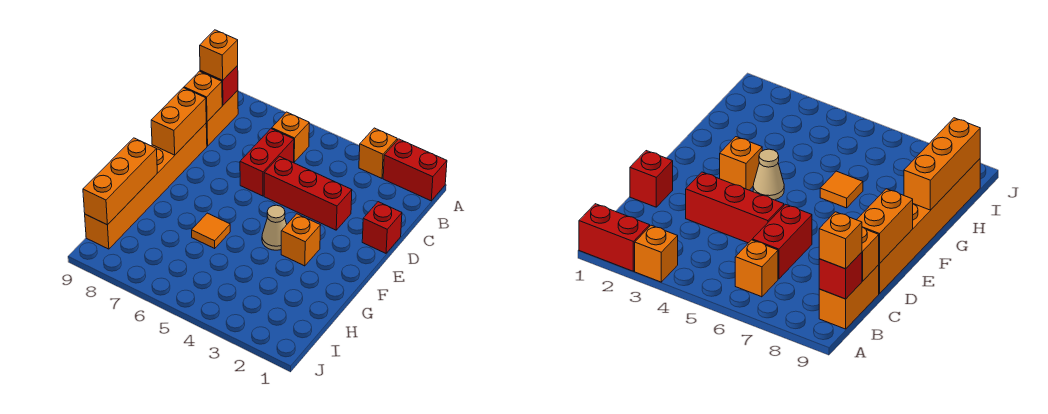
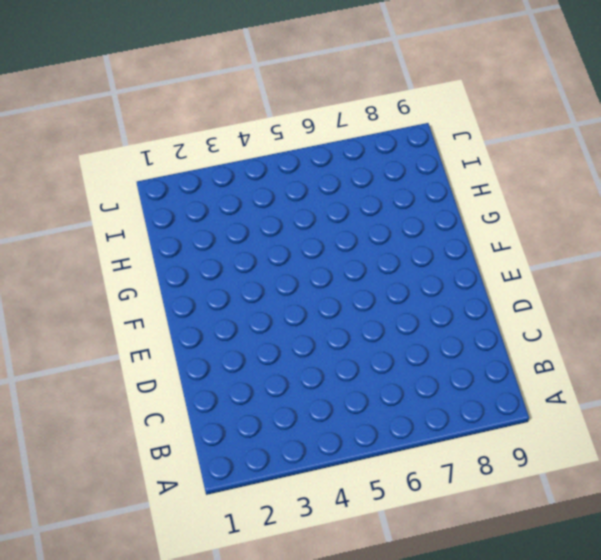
none -> red 1x2 brick [383,139,447,201]
none -> orange 1x1 brick [359,128,397,178]
none -> orange 1x1 brick [272,112,309,162]

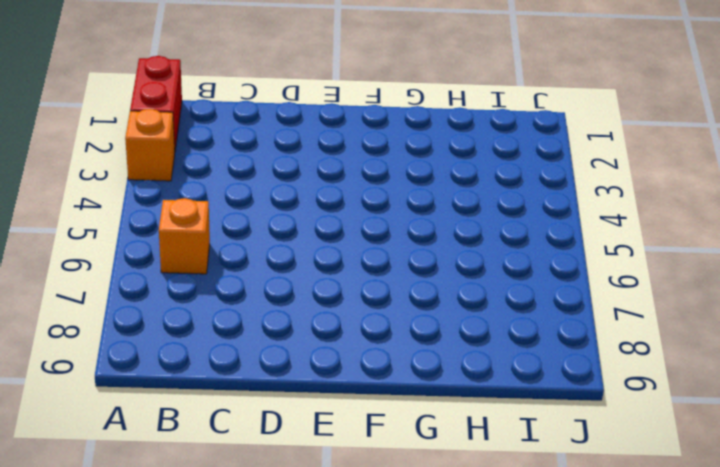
none -> orange 1x2 brick [206,90,238,146]
none -> red 1x2 brick [240,129,294,196]
none -> red 1x1 brick [362,202,402,253]

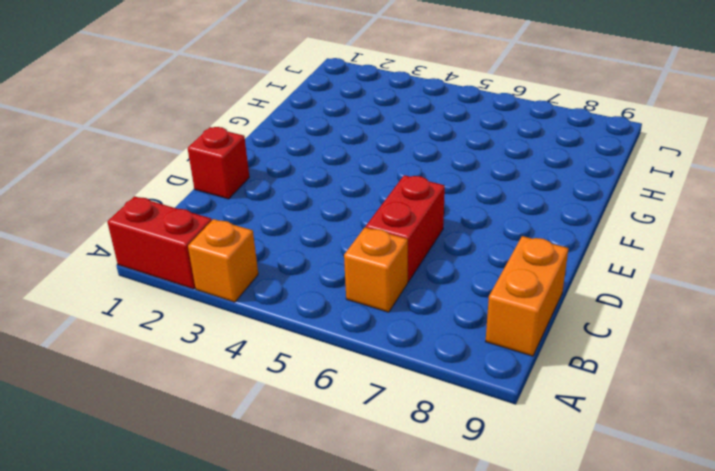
none -> red 1x3 brick [264,157,352,230]
none -> orange 1x6 brick [85,124,207,249]
none -> orange 1x1 brick [281,214,321,266]

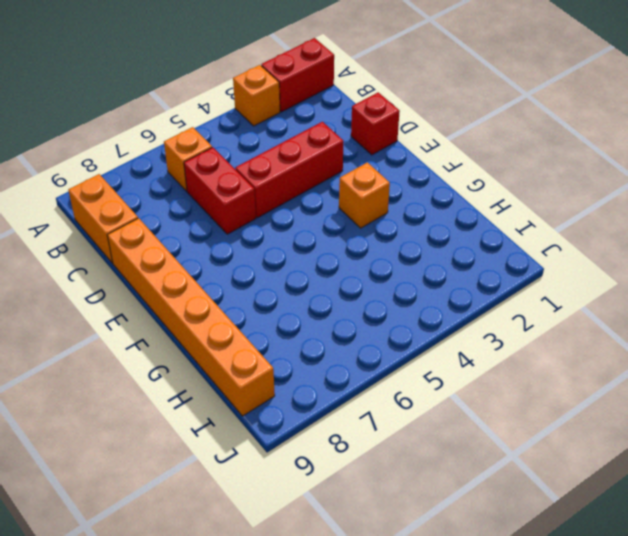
none -> tan 1x1 cone [262,205,287,250]
none -> orange 1x1 tile [192,213,230,249]
none -> red 1x1 brick [200,65,238,105]

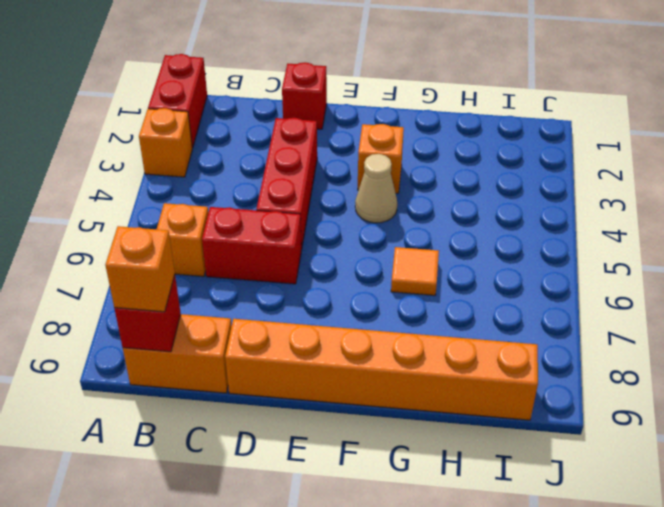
none -> orange 1x1 brick [184,71,222,122]
none -> orange 1x2 brick [151,88,206,155]
none -> orange 1x3 brick [83,138,157,225]

